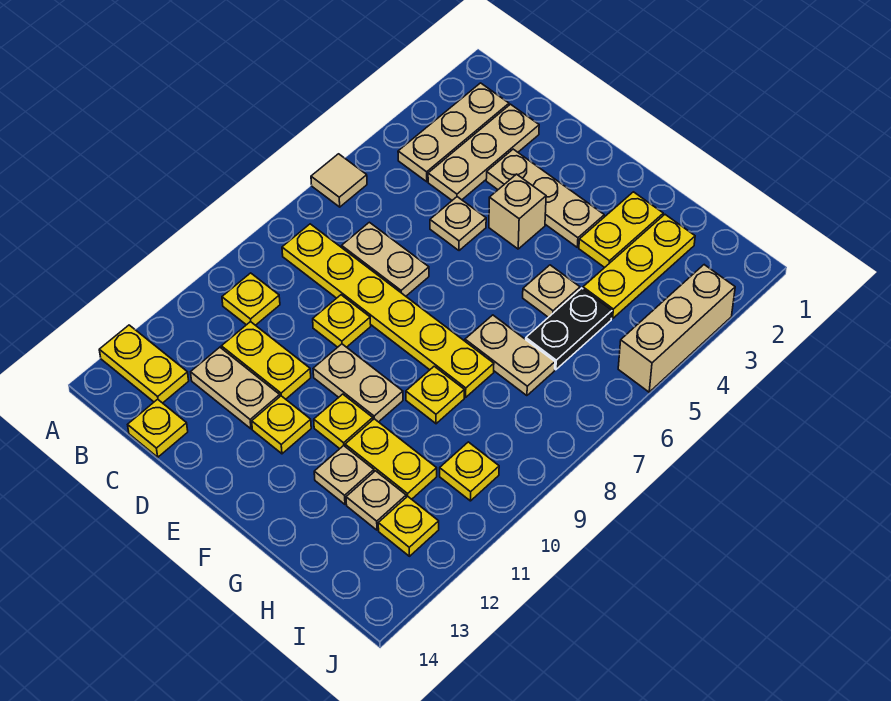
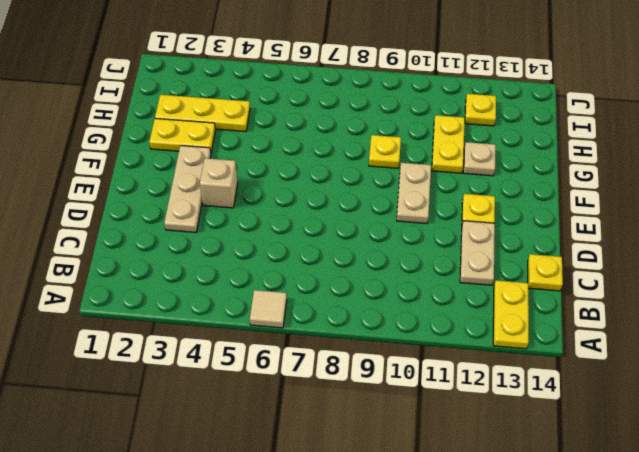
none -> tan 1x3 plate [398,83,509,182]
none -> yellow 1x6 plate [282,224,494,397]
none -> yellow 1x1 plate [222,273,280,325]

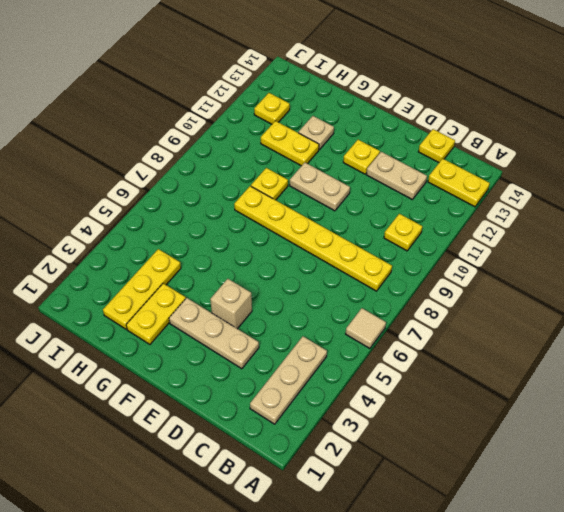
none -> tan 1x3 plate [428,104,539,200]
none -> tan 1x2 plate [342,222,429,296]
none -> yellow 1x2 plate [221,322,311,399]

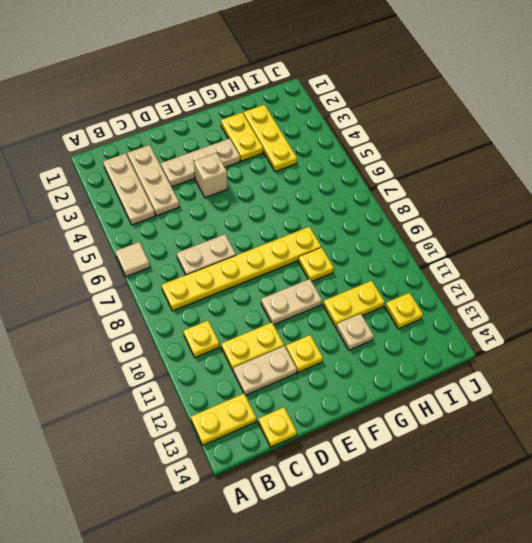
none -> tan 1x1 plate [430,197,486,251]
none -> yellow 1x1 plate [313,295,371,347]
none -> yellow 1x1 plate [314,394,373,449]

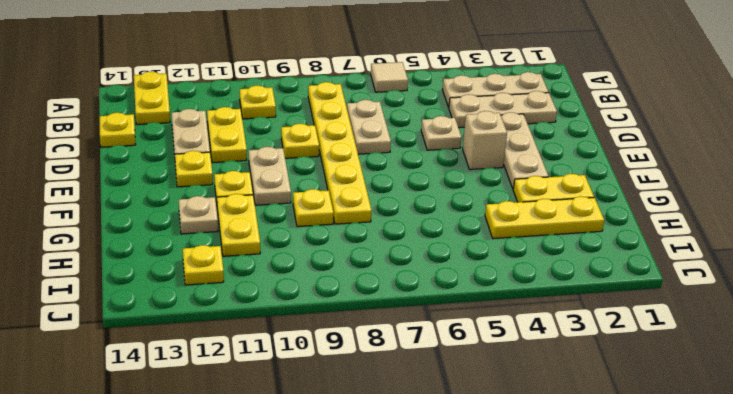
none -> tan 1x1 plate [523,265,580,317]
none -> tan 1x2 plate [465,315,555,396]
none -> black 1x2 plate [526,288,612,370]

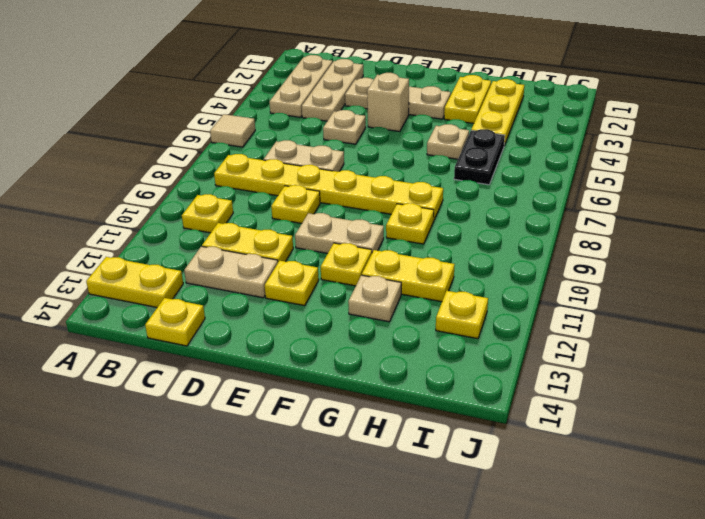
none -> tan 1x2 plate [465,315,555,396]
none -> tan 1x1 plate [346,471,406,530]
none -> yellow 1x1 plate [440,442,499,501]

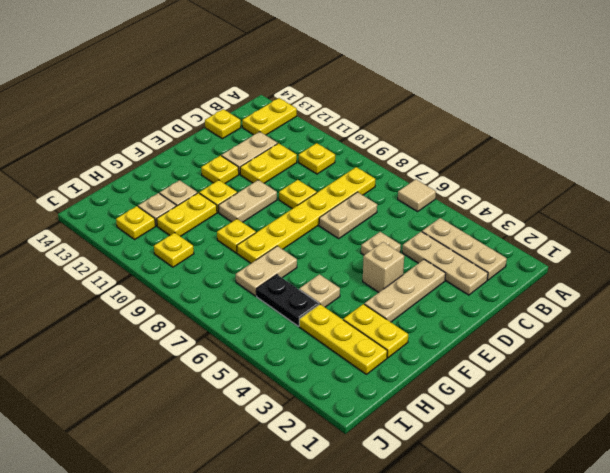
none -> tan 1x3 brick [618,265,735,392]

